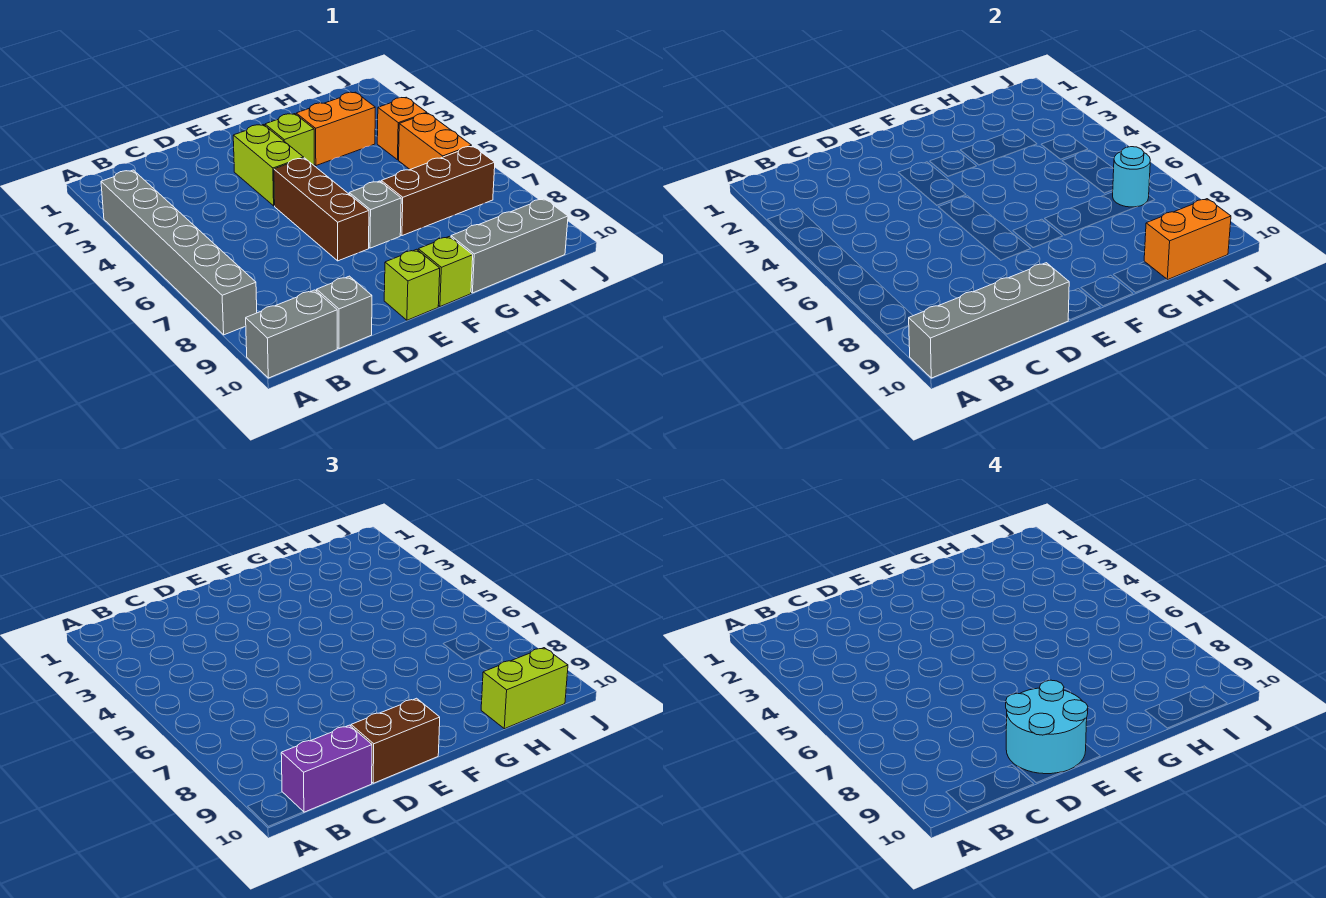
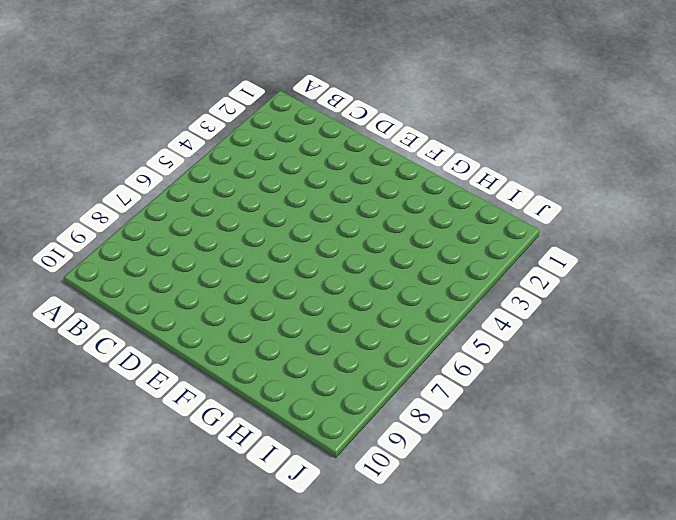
none -> grey 1x6 brick [101,170,257,335]
none -> grey 1x2 brick [246,290,337,378]
none -> grey 1x1 brick [317,276,372,349]

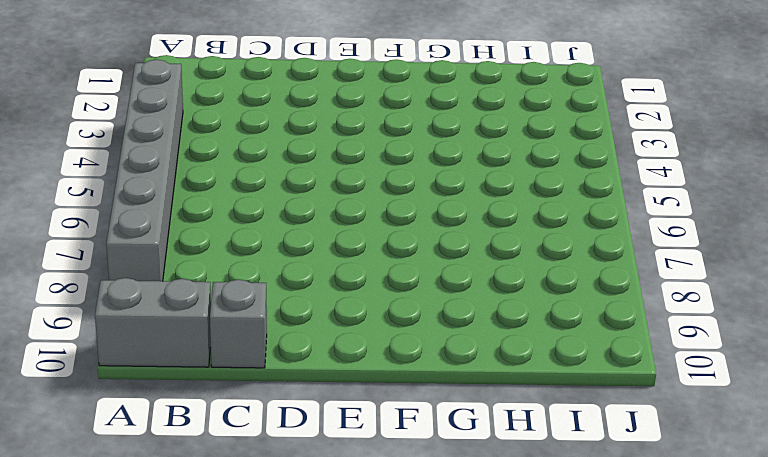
none -> lime 1x2 brick [233,125,304,206]
none -> brown 1x3 brick [274,158,369,261]
none -> lime 1x1 brick [384,249,440,320]

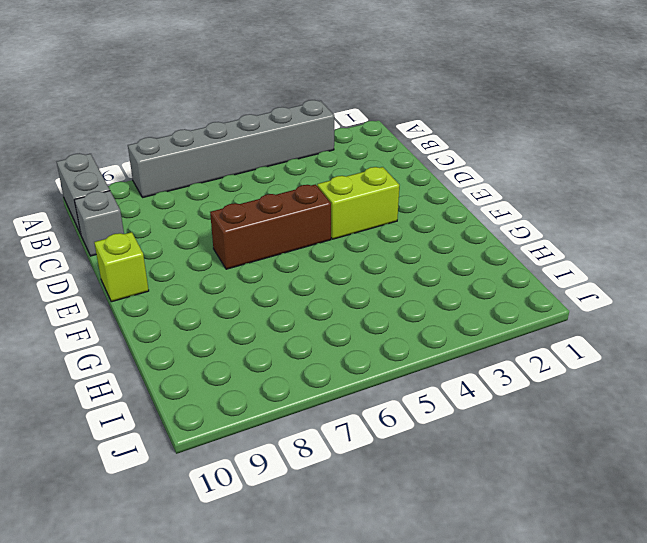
none -> lime 1x1 brick [265,114,314,165]
none -> grey 1x1 brick [349,181,401,248]
none -> lime 1x1 brick [418,236,473,307]

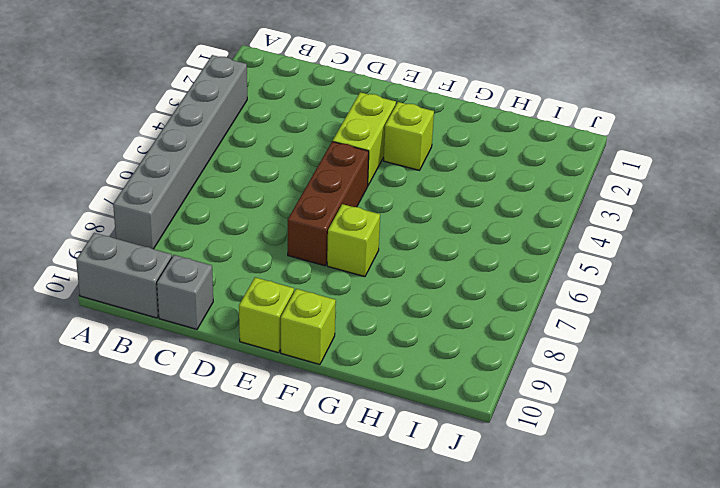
lime 1x1 brick [327,204,380,277] -> grey 1x1 brick [349,181,401,248]
none -> orange 1x2 brick [296,92,375,166]
none -> brown 1x3 brick [381,146,495,236]
none -> grey 1x3 brick [451,199,568,293]

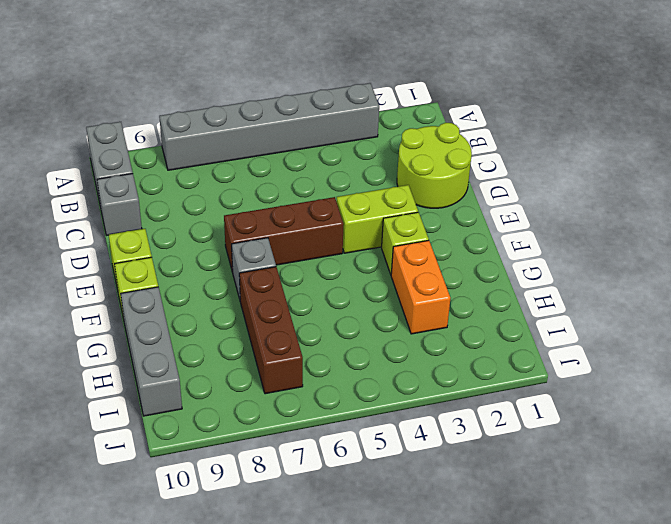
lime 2x2 round brick [397,123,472,208] -> none
none -> orange 1x1 brick [377,97,427,160]
none -> orange 1x2 brick [399,113,472,169]
none -> grey 1x4 brick [909,263,1069,378]

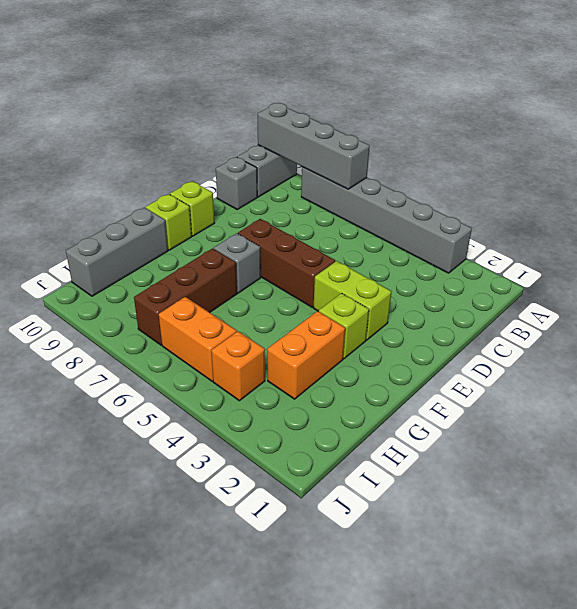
grey 1x4 brick [258,103,370,189] -> grey 1x4 brick turned to [909,263,1069,378]
none -> orange 1x2 brick [1144,199,1231,280]
none -> cyan 1x1 round brick [1113,147,1150,207]
none -> purple 1x2 brick [281,725,372,812]

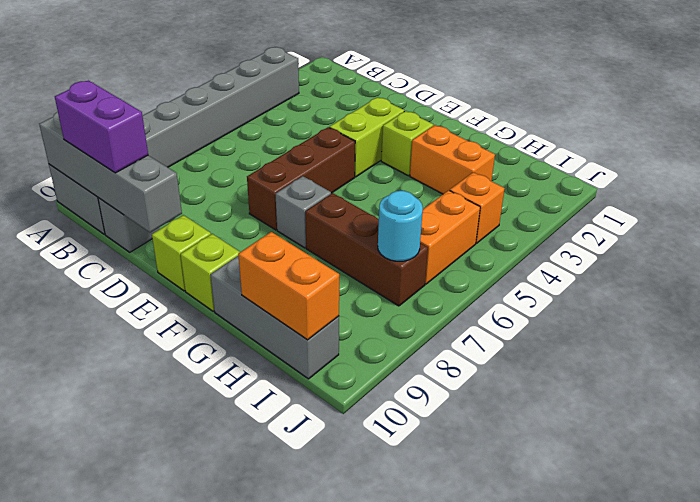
none -> brown 1x2 brick [351,698,440,783]
none -> lime 1x2 brick [481,648,568,729]
none -> cyan 2x2 round brick [1006,680,1088,774]

